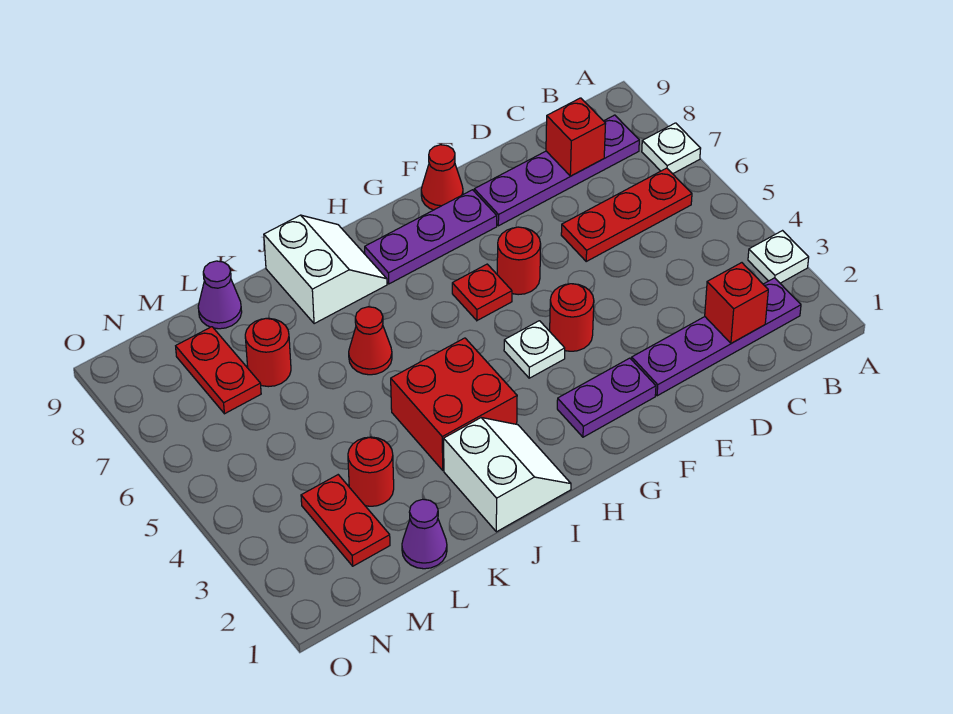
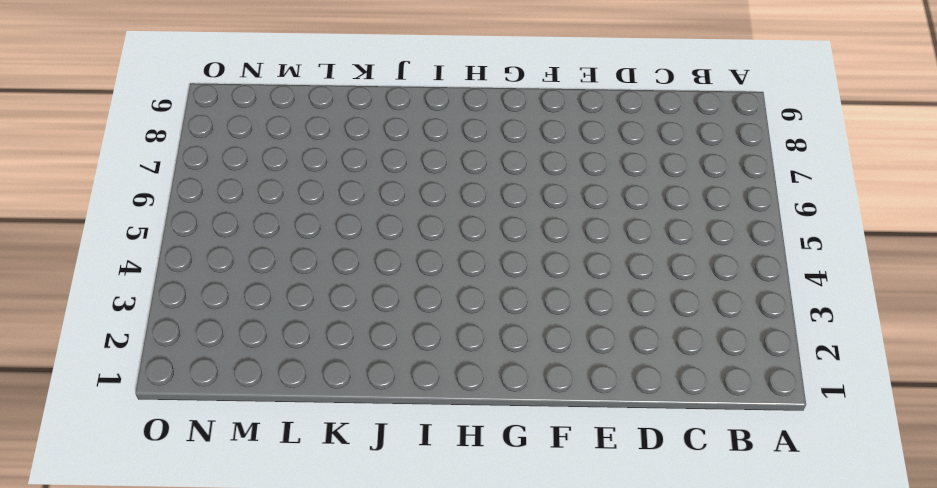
none -> white 1x1 plate [748,231,809,283]
none -> white 1x1 plate [642,123,701,174]
none -> purple 1x4 plate [632,278,801,396]

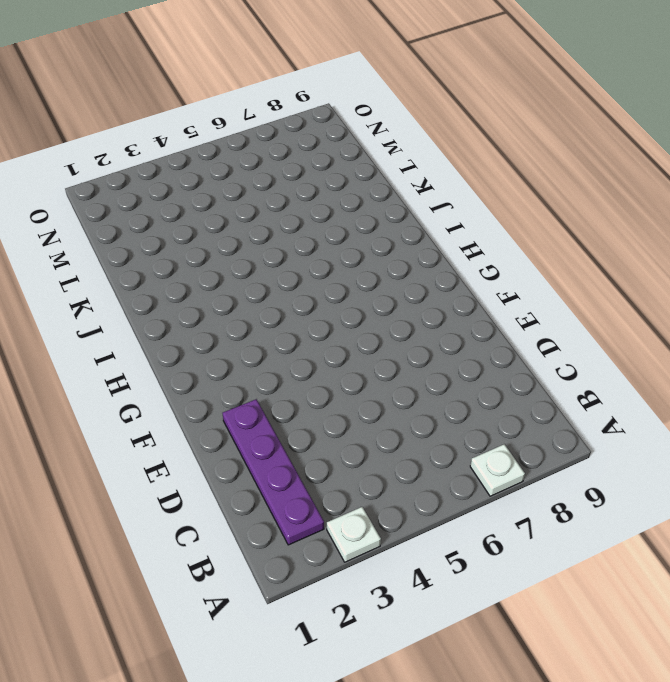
none -> red 1x3 plate [561,168,692,261]
none -> purple 1x4 plate [474,115,639,226]
none -> purple 1x2 plate [557,358,656,437]

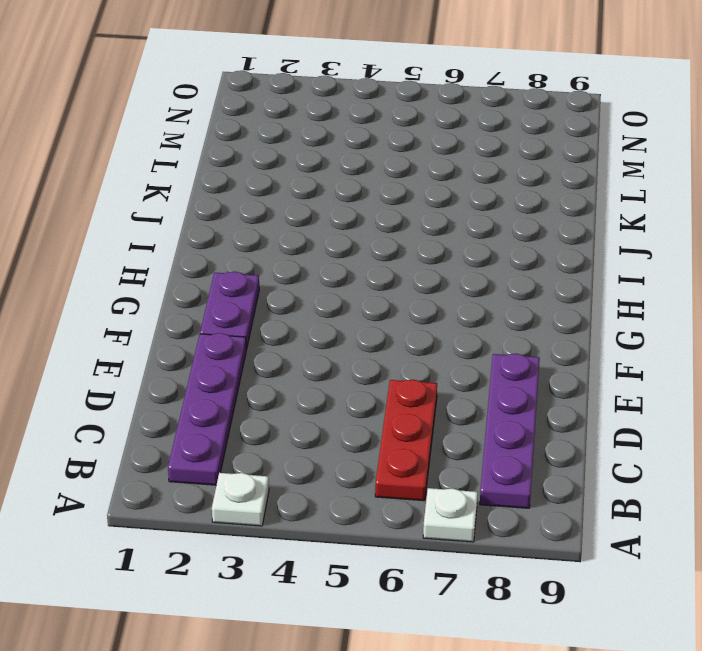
none -> red 1x1 round brick [550,284,594,351]
none -> red 1x1 round brick [497,227,541,295]
none -> purple 1x3 plate [365,190,497,284]

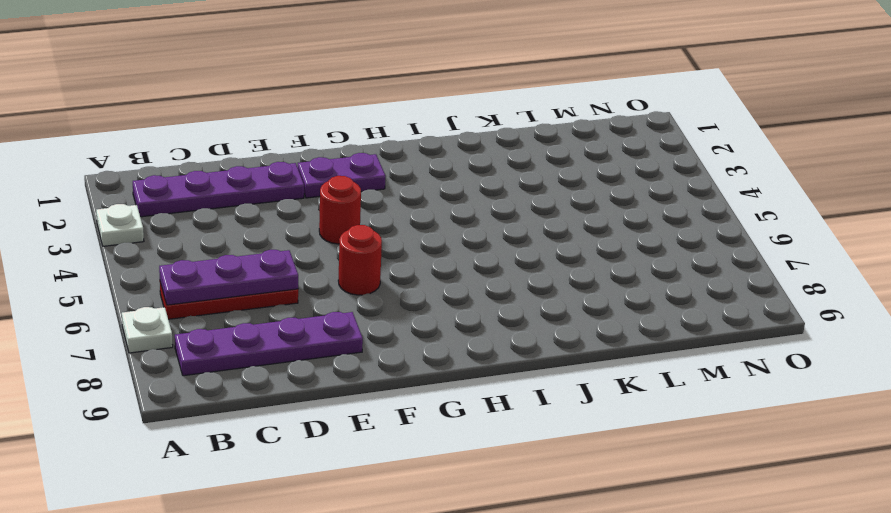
purple 1x3 plate [159,250,298,305] -> purple 1x3 plate moved to [365,190,497,284]
none -> red 1x1 cone [421,145,463,210]
none -> white 1x1 plate [504,321,565,378]
none -> red 1x1 plate [452,264,512,320]

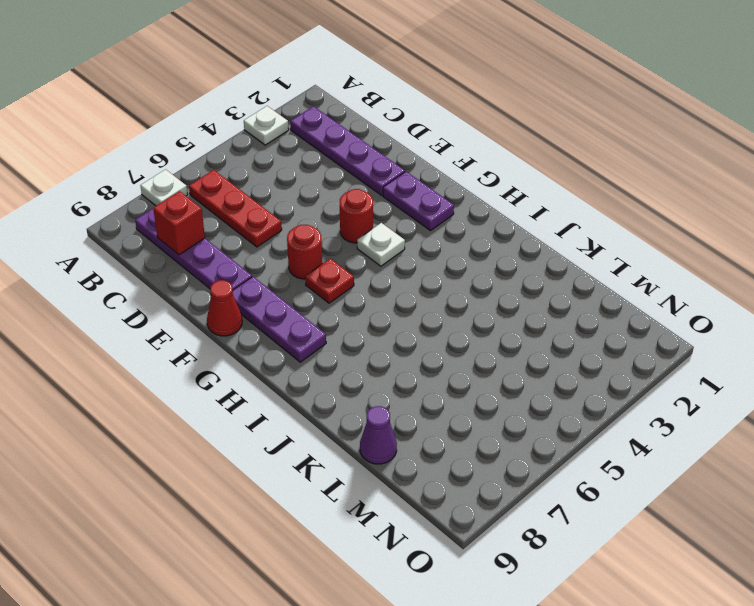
none -> white 2x2 slope [444,418,571,532]
none -> red 2x2 brick [391,338,517,470]
none -> white 2x2 slope [264,215,387,324]

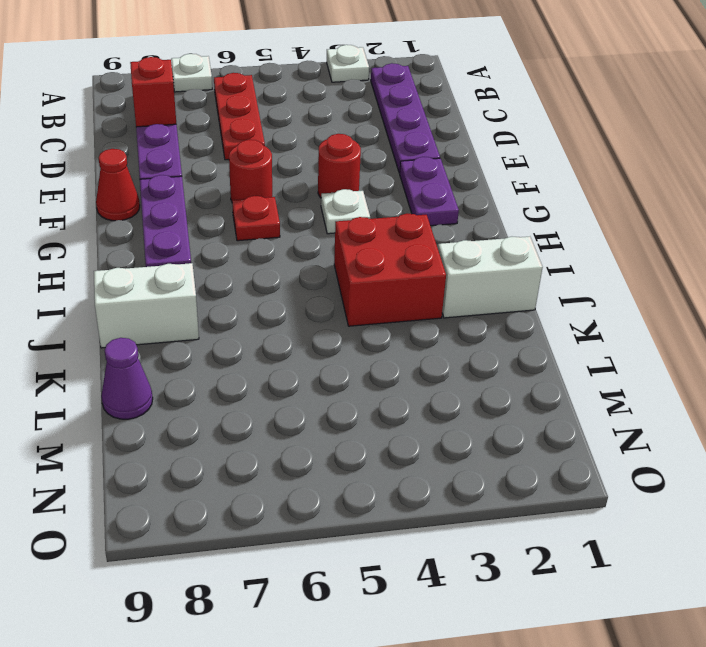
none -> red 1x1 cone [349,307,392,375]
none -> purple 1x1 cone [402,499,447,569]
none -> red 1x1 round brick [348,437,394,506]

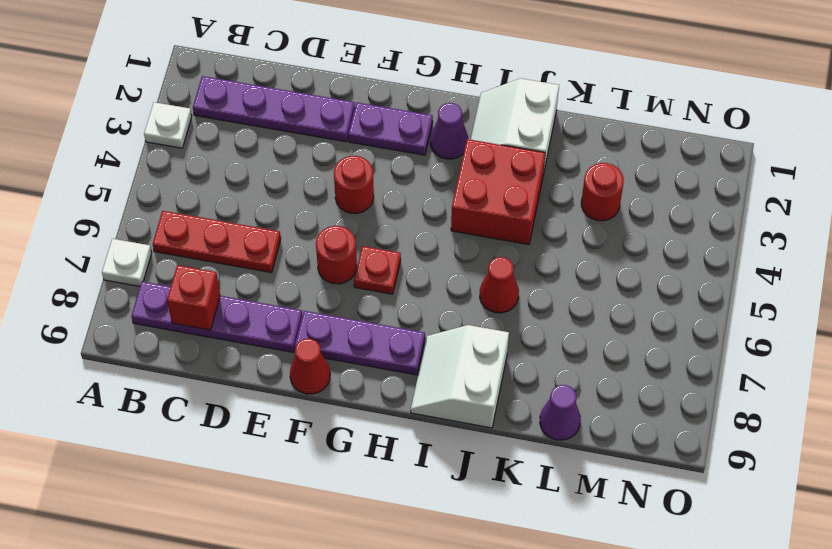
purple 1x1 cone [430,103,468,159] -> purple 1x1 cone moved to [402,499,447,569]
none -> white 1x1 plate [504,321,565,378]
none -> red 1x1 round brick [245,318,291,387]
none -> red 1x2 plate [301,475,390,566]

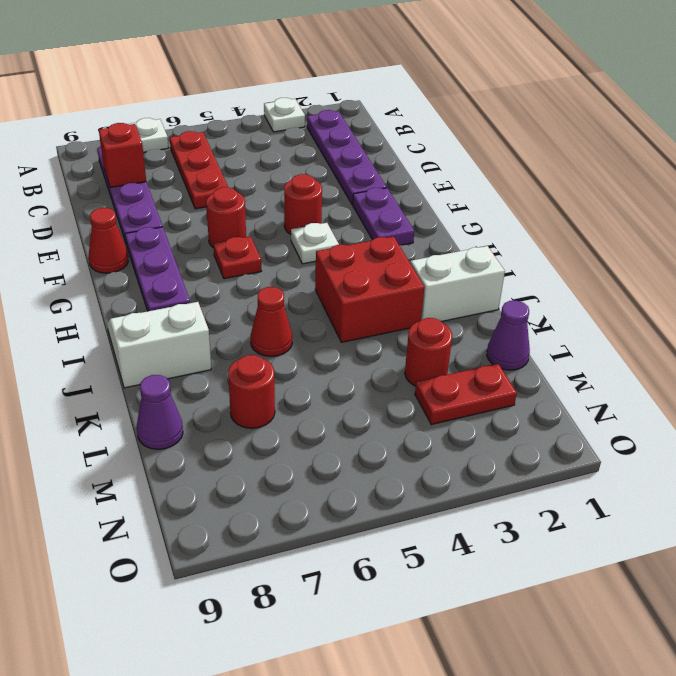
none -> red 1x2 plate [176,327,261,414]
none -> red 1x1 brick [705,263,768,343]

